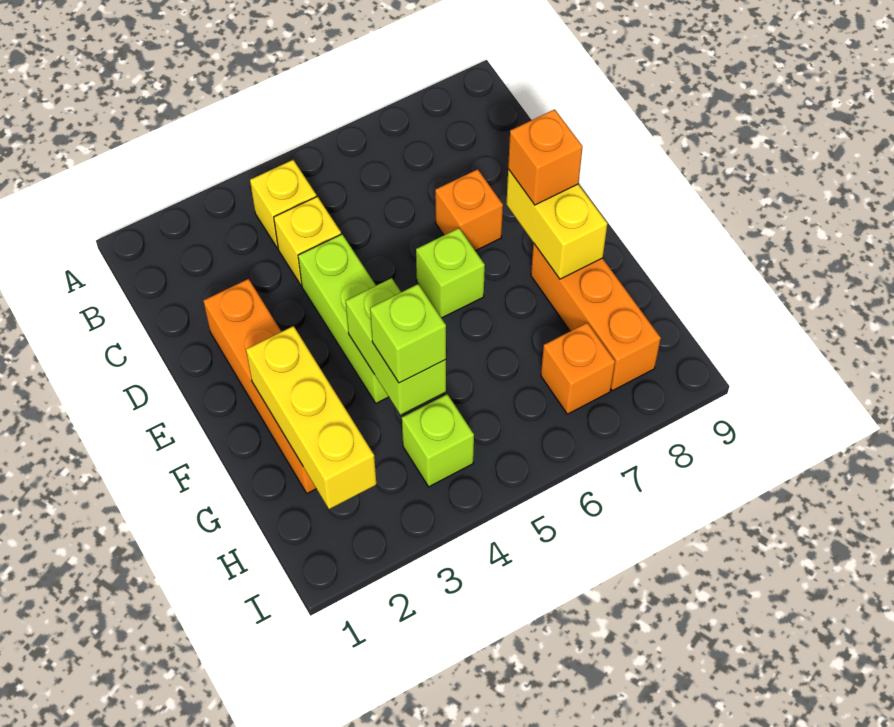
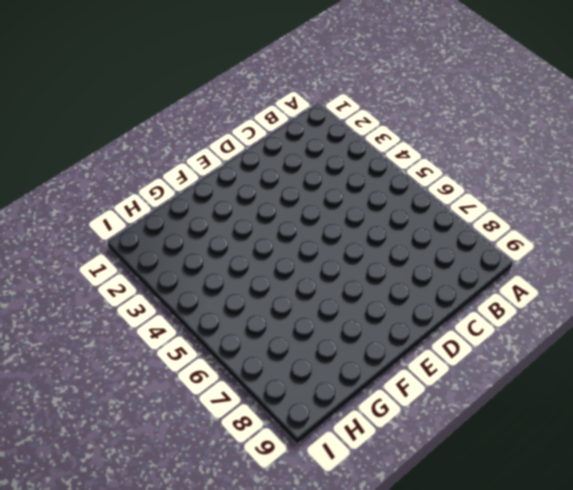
none -> yellow 1x1 brick [250,160,317,249]
none -> yellow 1x1 brick [274,196,341,286]
none -> orange 1x4 brick [203,279,316,493]

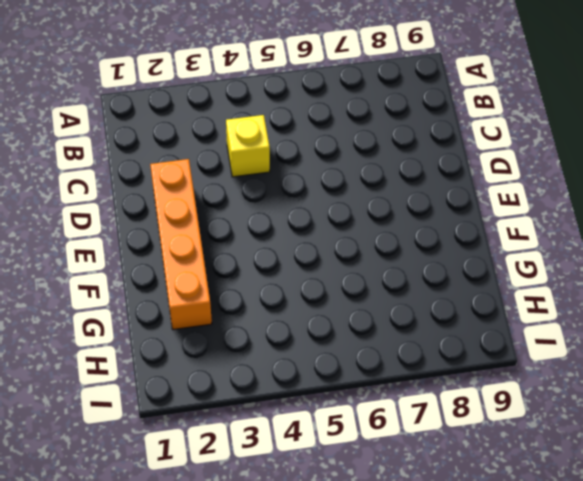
none -> yellow 1x1 brick [250,160,317,249]
none -> lime 1x3 brick [298,234,389,403]
none -> orange 1x1 brick [435,169,503,251]

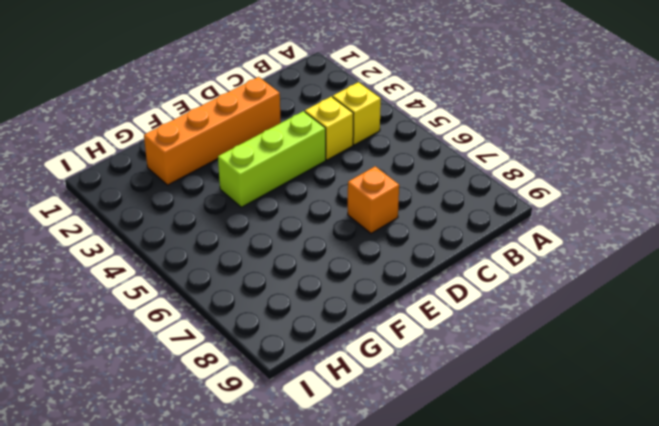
none -> lime 1x1 brick [416,228,485,318]
none -> orange 1x3 brick [531,243,661,391]
none -> lime 1x1 brick [402,394,474,487]

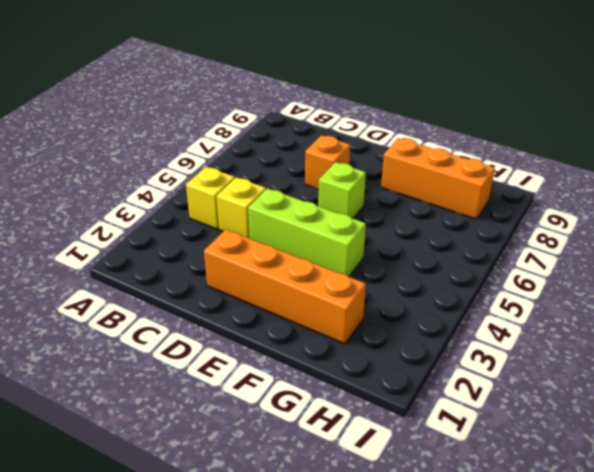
none -> lime 1x1 brick [402,394,474,487]
none -> orange 1x1 brick [541,323,615,414]
none -> yellow 1x2 brick [506,169,607,279]

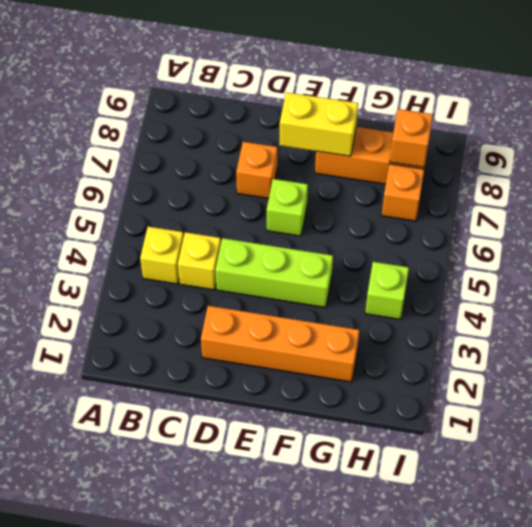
orange 1x1 brick [390,109,433,167] -> orange 1x1 brick moved to [508,109,583,205]
none -> yellow 1x3 brick [246,326,376,509]
none -> lime 1x2 brick [346,278,446,415]
none -> lime 1x1 brick [370,284,446,383]

